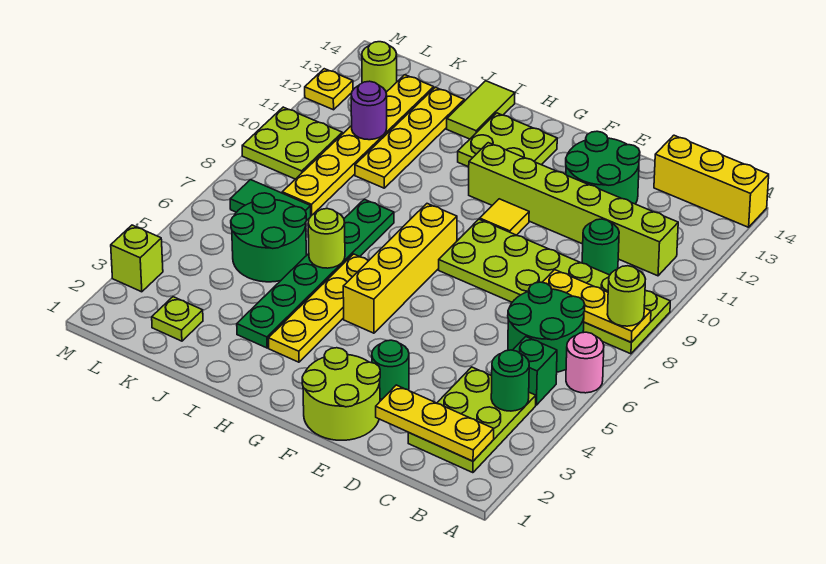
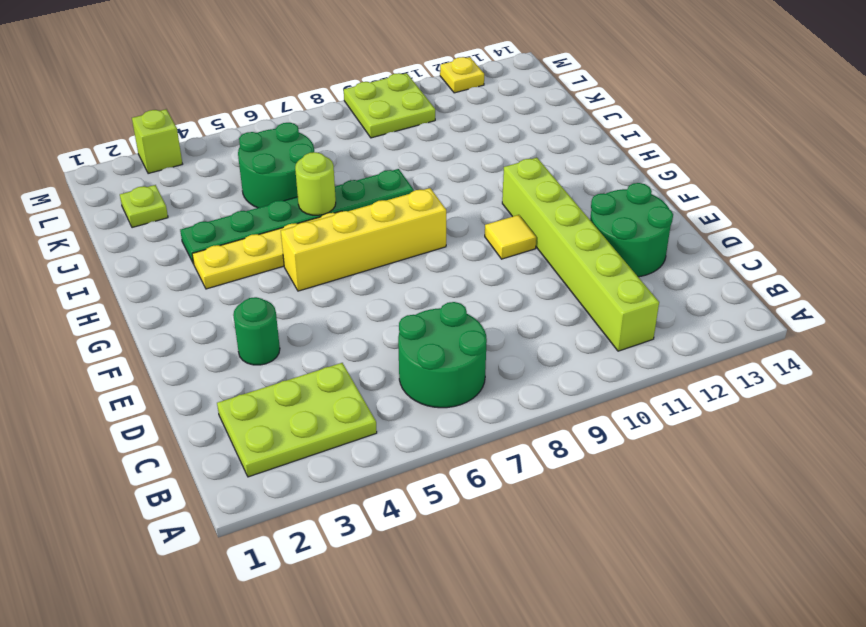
none -> pink 1x1 round brick [566,332,604,393]
none -> lime 2x6 plate [439,219,670,354]
none -> yellow 1x3 brick [654,135,769,227]
none -> green 1x1 brick [513,337,557,405]

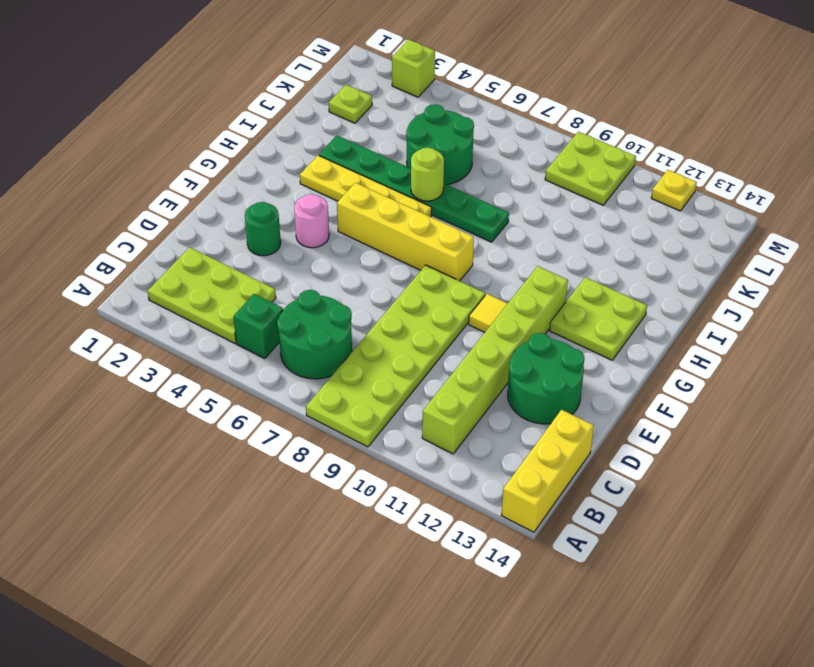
pink 1x1 round brick [294,194,329,248] -> pink 1x1 round brick moved to [566,332,604,393]
none -> green 1x1 round brick [582,219,619,275]
none -> lime 2x2 round brick [302,348,380,440]
none -> lime 1x2 tile [447,81,515,139]
none -> yellow 1x4 plate [355,87,464,188]

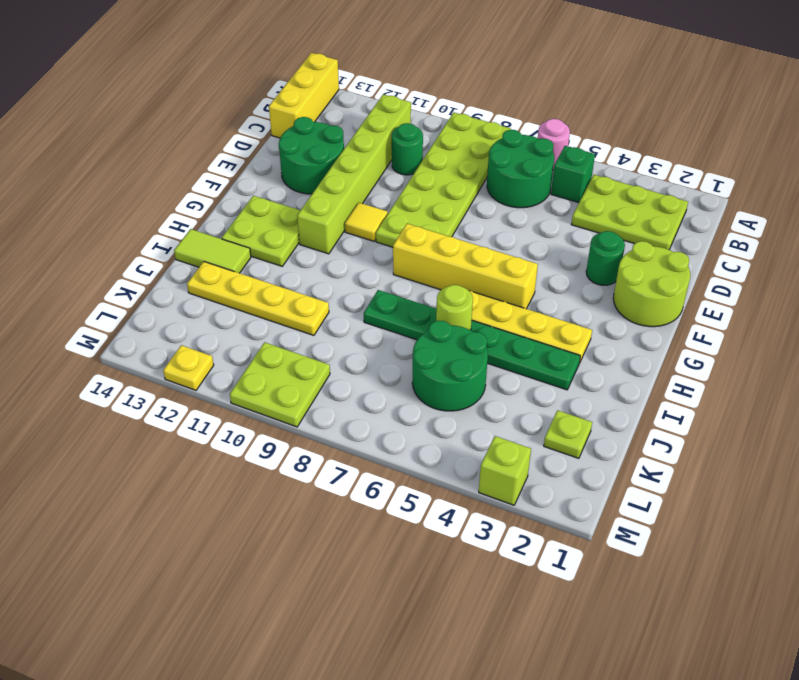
none -> green 1x2 tile [230,180,311,220]
none -> yellow 1x6 plate [282,75,434,215]
none -> lime 1x1 round brick [362,42,397,92]
none -> yellow 1x3 plate [542,270,651,342]

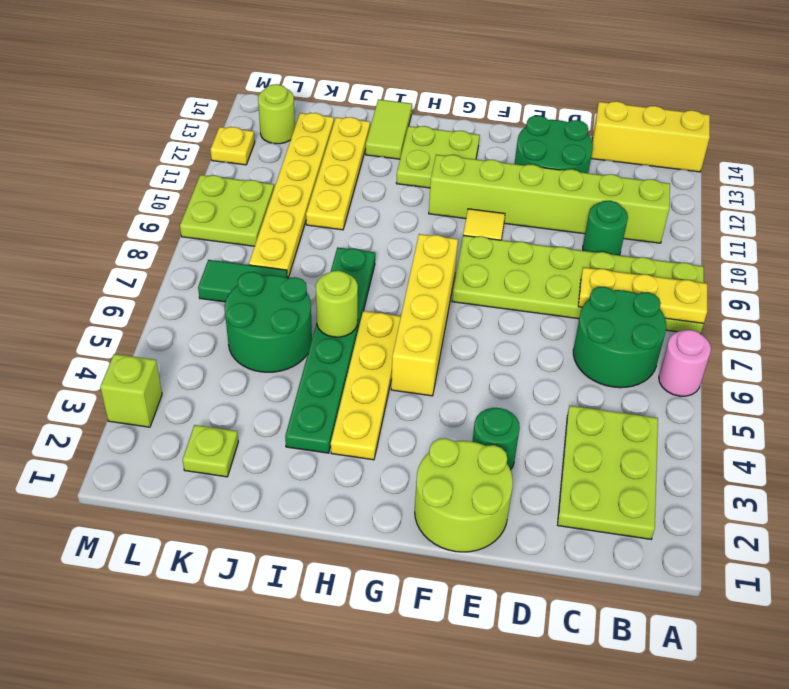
none -> green 1x1 brick [513,337,557,405]
none -> yellow 1x3 plate [376,385,494,461]
none -> green 1x1 round brick [491,350,529,411]
none -> purple 1x1 round brick [351,81,387,140]

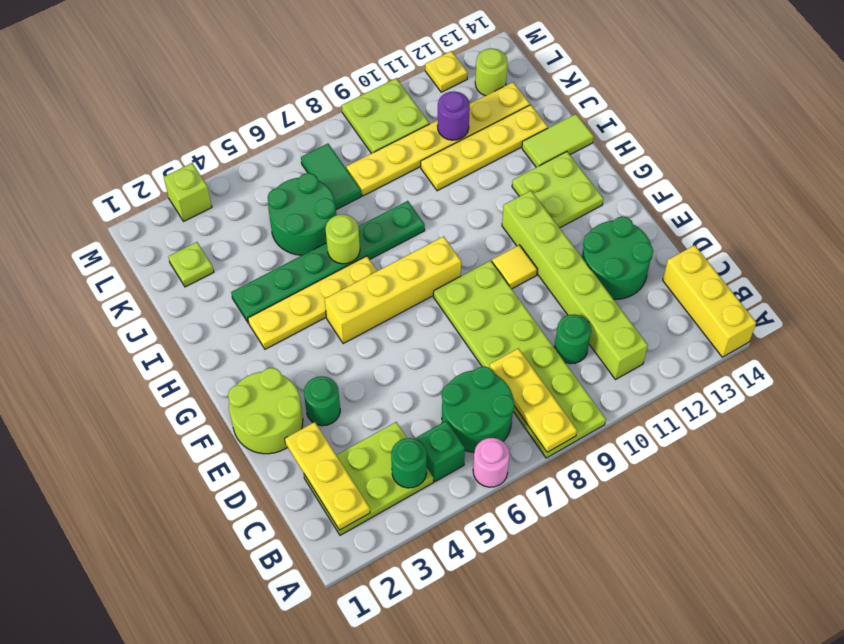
none -> lime 1x1 round brick [607,266,645,326]

